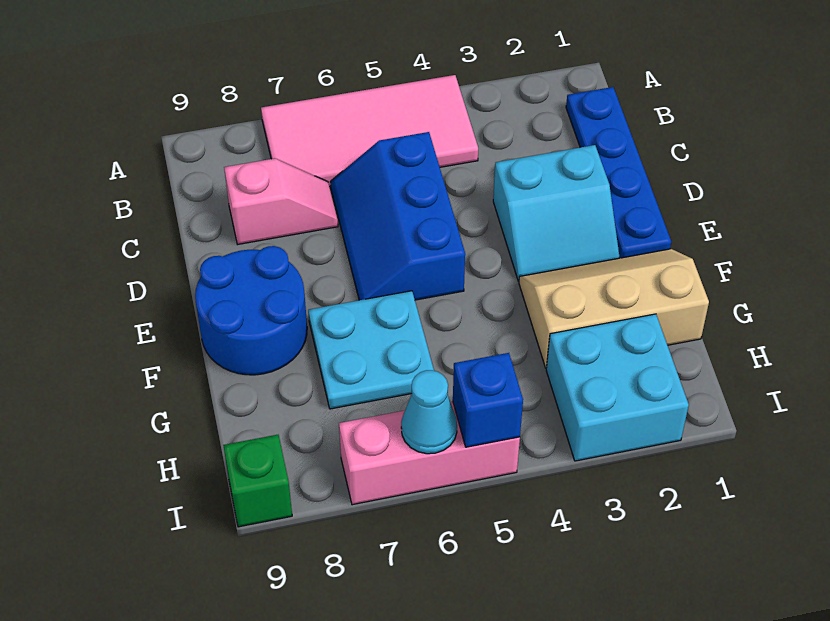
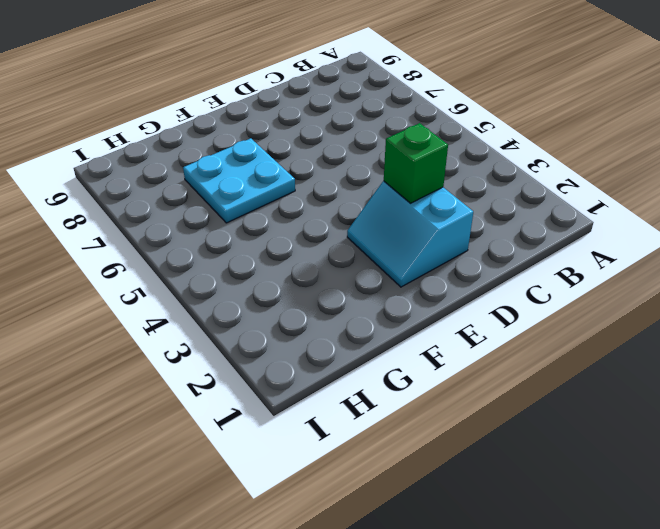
green 1x1 brick [384,123,448,203] -> green 1x1 brick moved to [223,435,292,527]
none -> pink 2x4 tile [261,75,478,187]
none -> blue 1x4 plate [566,87,671,258]
none -> blue 2x3 slope [330,132,465,300]

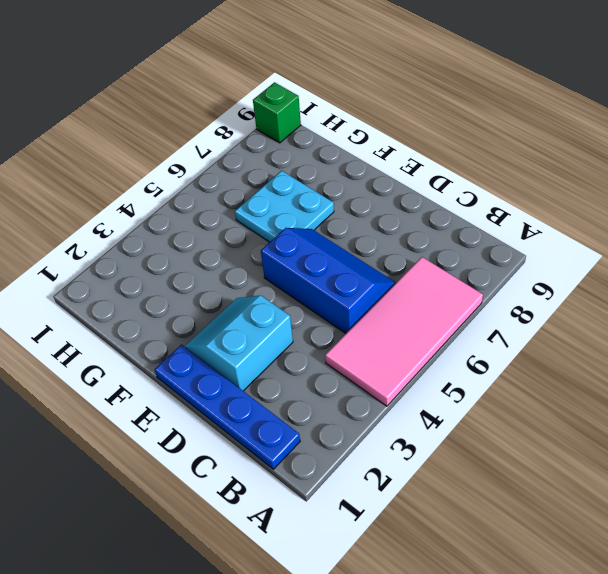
none -> pink 1x2 slope [224,158,338,244]
none -> blue 2x2 round brick [195,246,307,375]
none -> tan 2x3 slope [519,249,709,368]

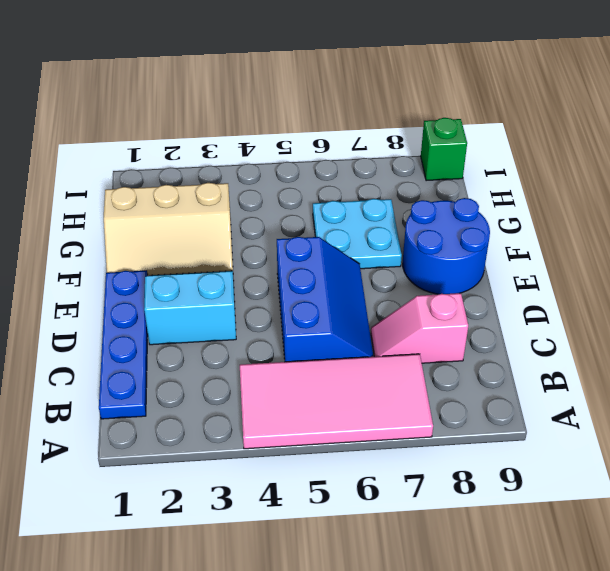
none -> cyan 2x2 brick [546,314,689,461]
none -> pink 1x3 brick [339,401,520,505]
none -> blue 1x1 brick [453,353,523,447]

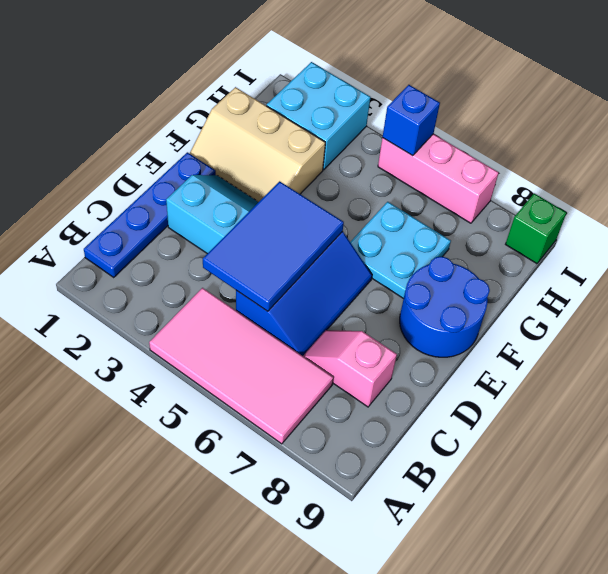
blue 2x3 tile [203,181,344,311] -> none
none -> cyan 1x1 cone [401,370,457,454]

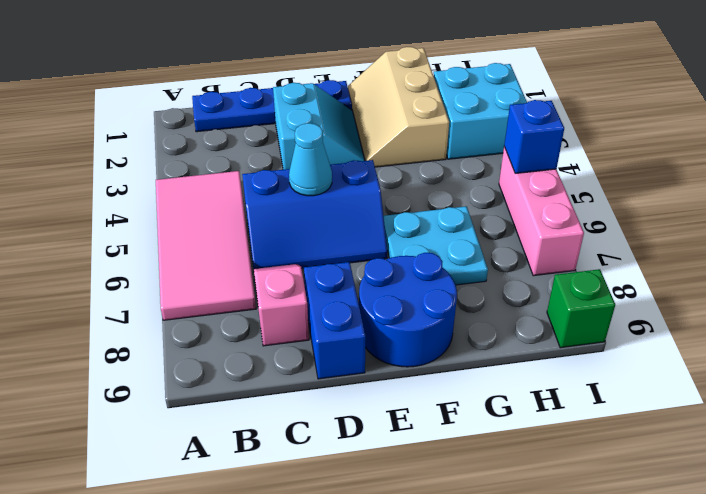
cyan 1x1 cone [289,123,332,196] -> cyan 1x1 cone moved to [401,370,457,454]
blue 1x2 brick [304,262,366,379] -> none

